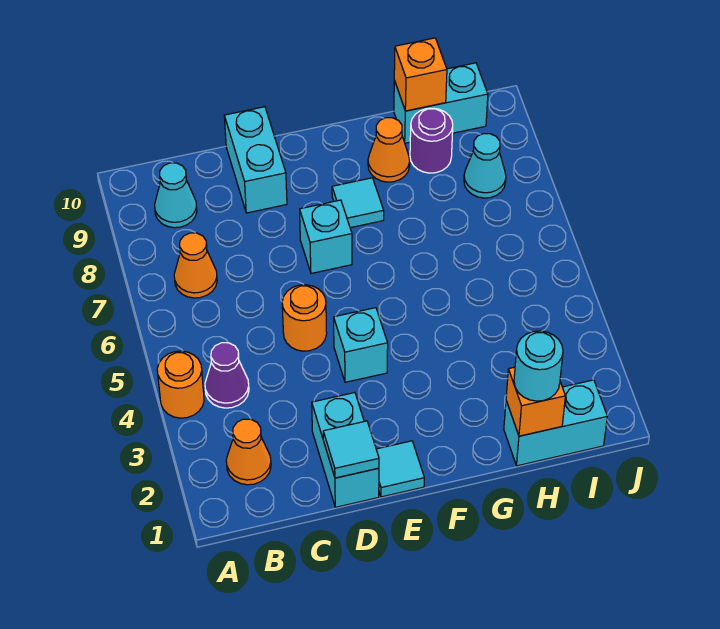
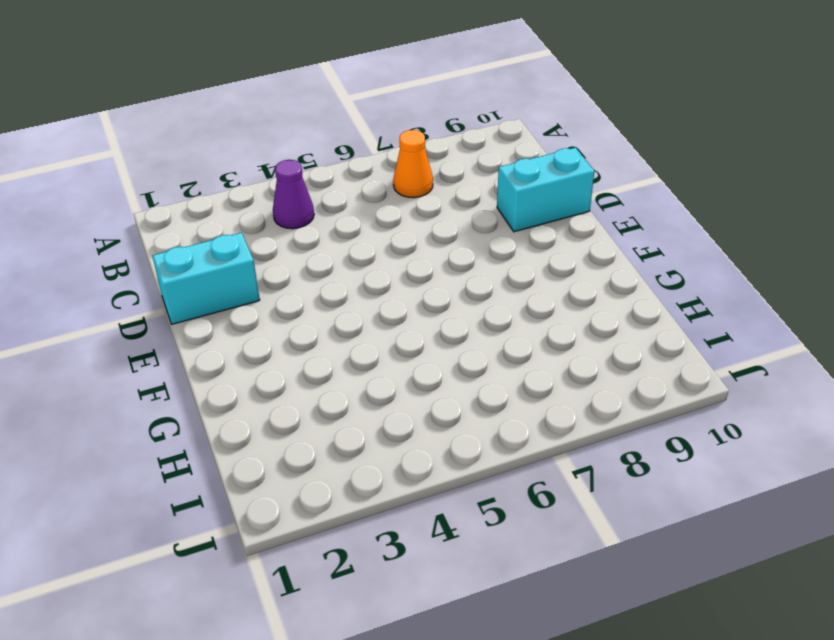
none -> orange 1x1 round brick [157,351,204,418]
none -> orange 1x1 cone [226,419,271,485]
none -> cyan 1x1 cone [155,163,197,228]

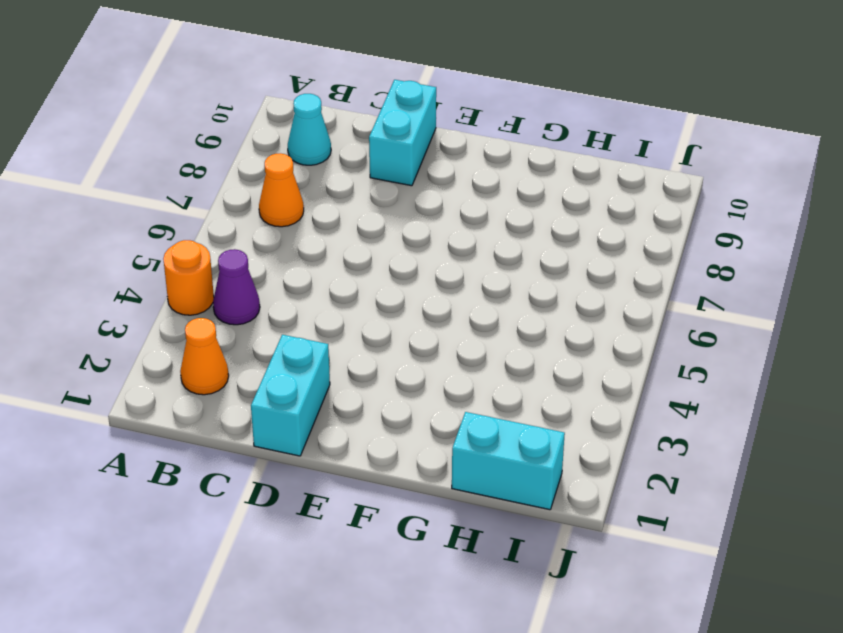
none -> orange 1x1 round brick [282,285,327,351]
none -> cyan 1x1 tile [376,441,424,497]
none -> cyan 1x1 brick [334,308,388,382]

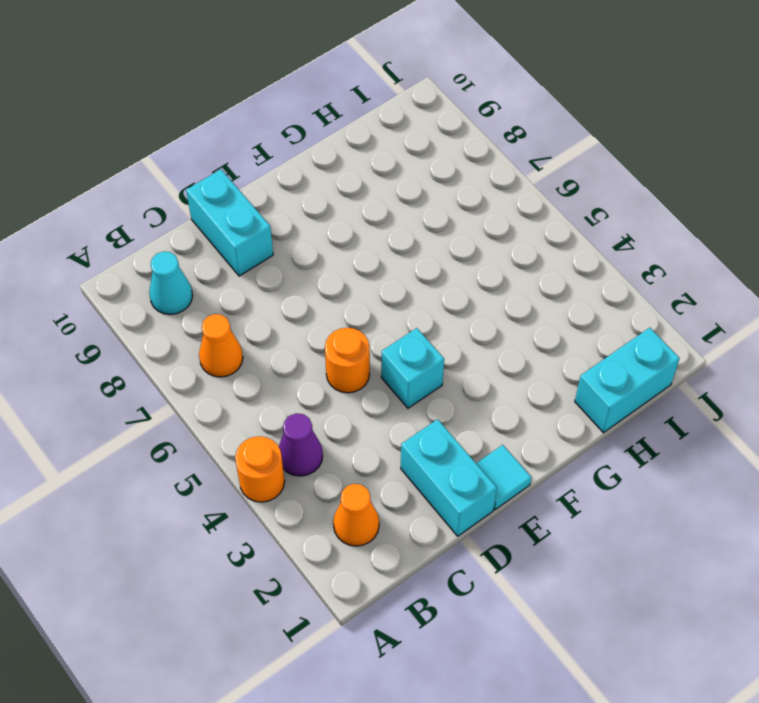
none -> cyan 1x1 brick [300,200,352,273]
none -> cyan 1x1 tile [332,178,384,228]
none -> orange 1x1 cone [368,118,410,182]

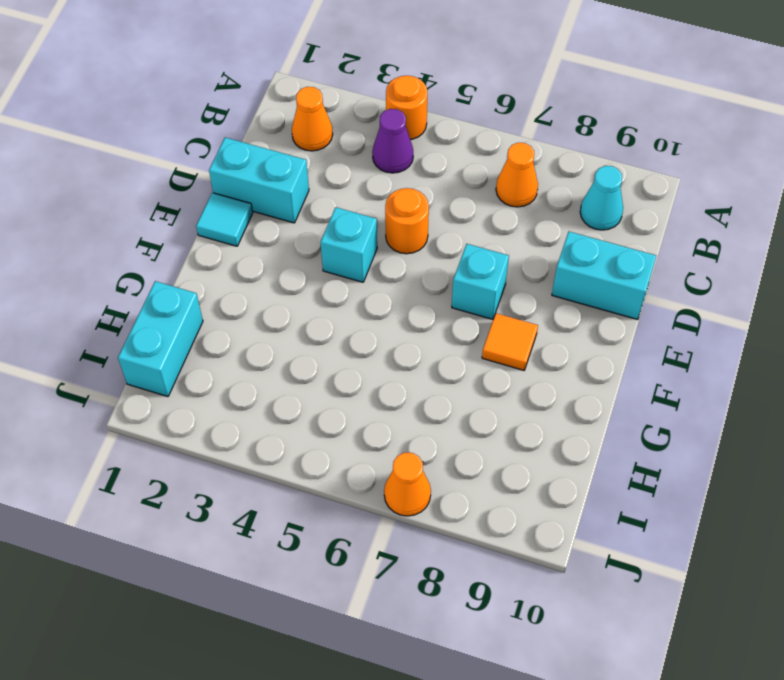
orange 1x1 tile [482,313,538,370] -> cyan 1x1 tile [332,178,384,228]
orange 1x1 cone [384,453,431,516] -> orange 1x1 cone moved to [368,118,410,182]
none -> purple 1x1 round brick [410,108,453,173]
none -> cyan 1x2 brick [394,63,488,143]
none -> cyan 1x1 cone [464,134,506,198]

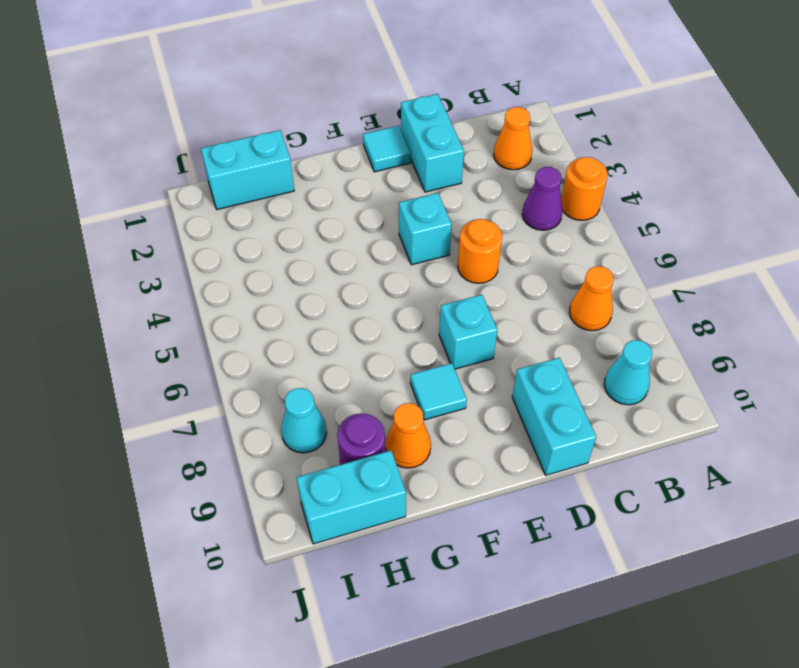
none -> cyan 1x1 tile [323,421,379,478]
none -> orange 1x1 brick [506,367,565,436]
none -> orange 1x1 brick [394,38,447,111]

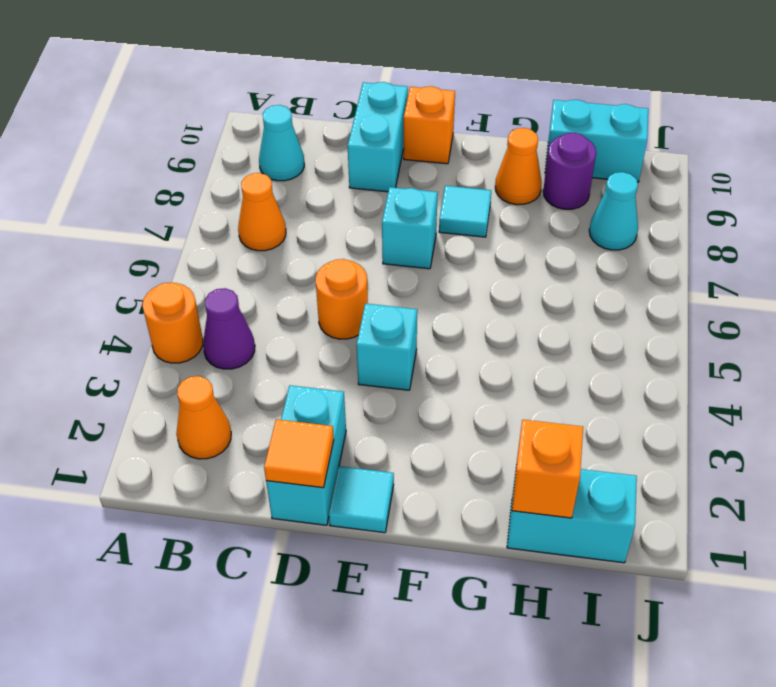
orange 1x1 tile [264,419,334,488] -> cyan 1x1 tile [323,421,379,478]
orange 1x1 brick [404,86,455,164] -> orange 1x1 brick moved to [394,38,447,111]
none -> cyan 1x1 round brick [514,331,563,401]

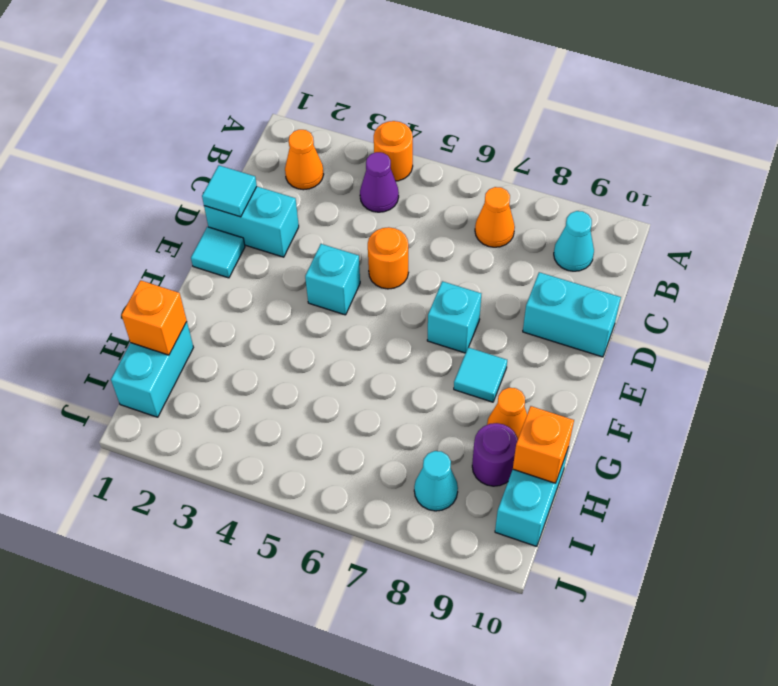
none -> cyan 1x1 round brick [514,331,563,401]

